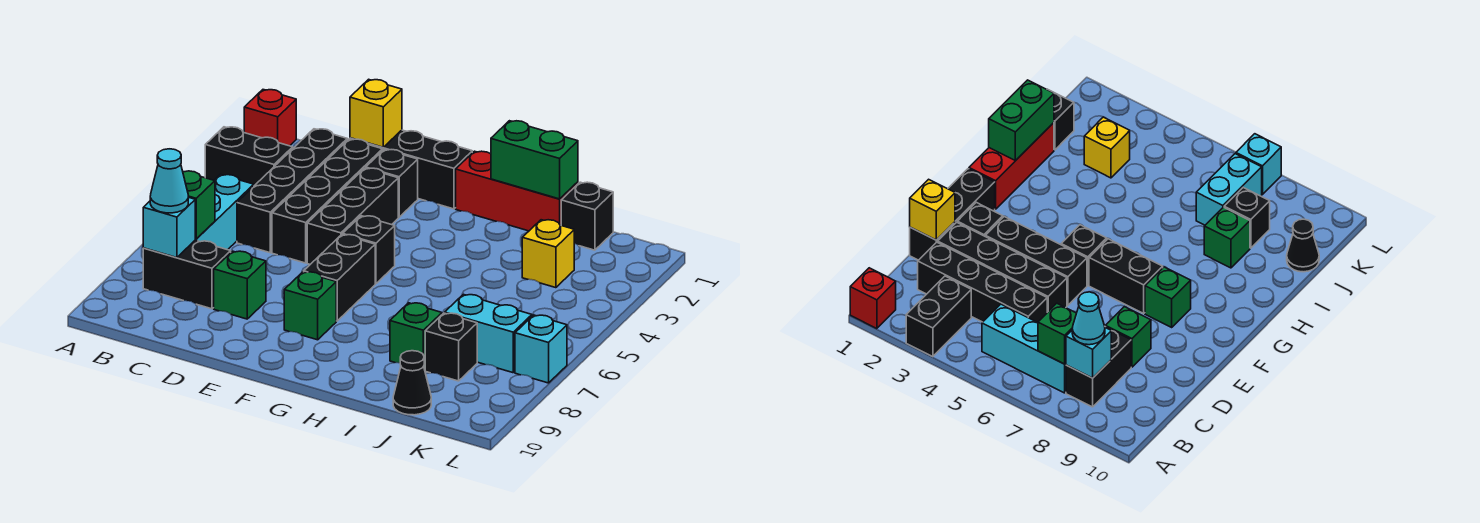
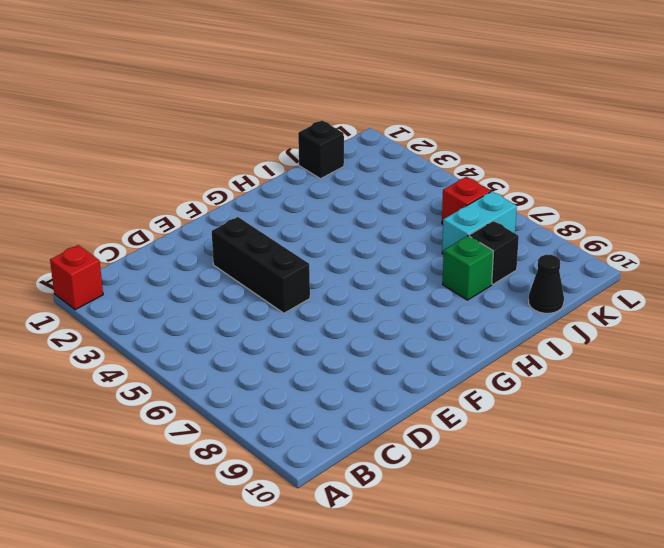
red 1x1 brick [442,177,491,224] -> none
none -> black 1x2 brick [205,127,293,186]
none -> cyan 1x3 brick [195,174,254,250]
none -> black 1x2 brick [143,240,231,309]

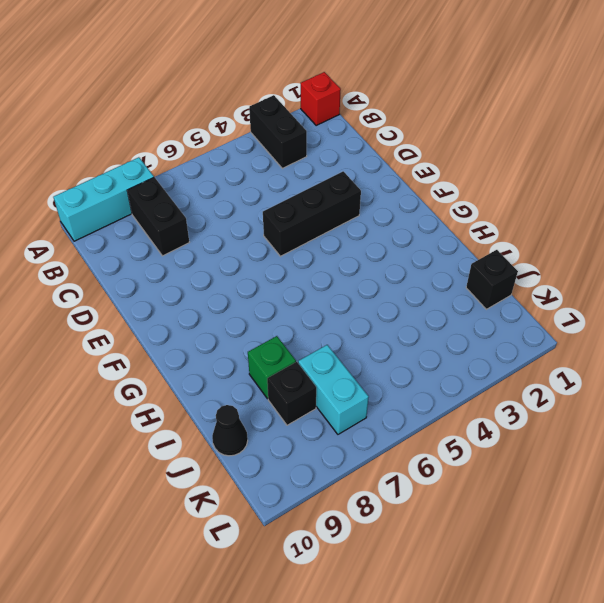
cyan 1x3 brick [54,157,154,241] -> cyan 1x3 brick moved to [195,174,254,250]
none -> black 1x4 brick [237,129,347,253]
none -> black 1x3 brick [350,130,472,209]
none -> black 1x4 brick [272,139,383,263]

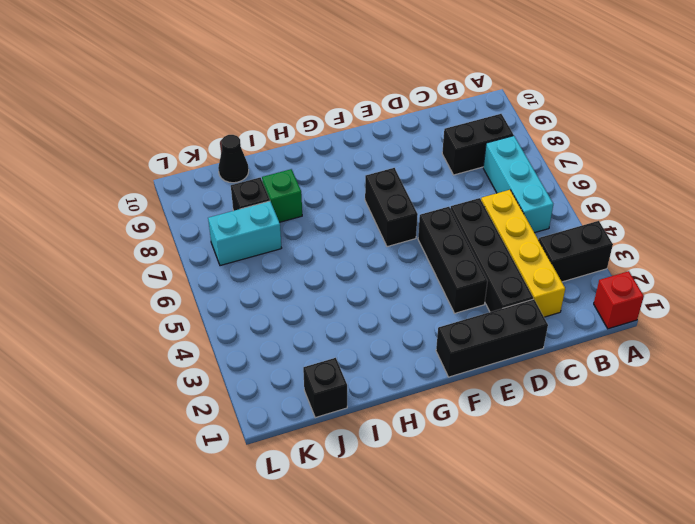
yellow 1x4 brick [481,190,565,317] -> black 1x4 brick [237,129,347,253]
none -> green 1x1 brick [214,251,266,319]
none -> black 1x1 brick [366,149,418,217]
none -> black 1x1 brick [343,216,395,284]

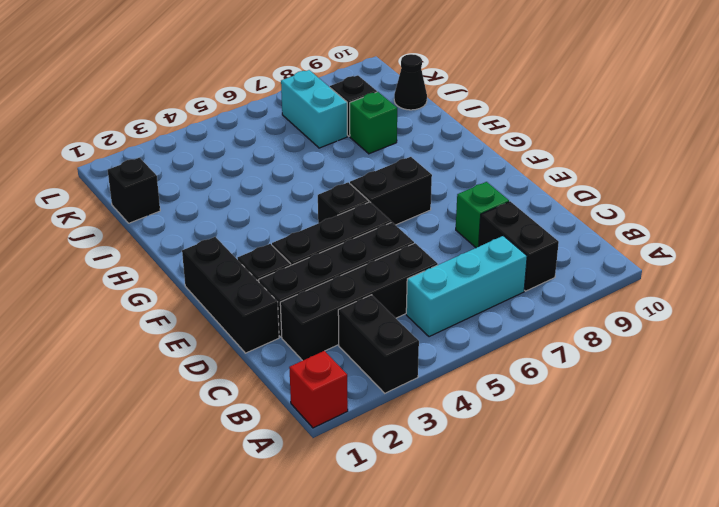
none -> green 1x1 brick [284,272,336,340]
none -> red 1x3 brick [456,151,578,231]
none -> yellow 1x1 brick [522,220,574,288]

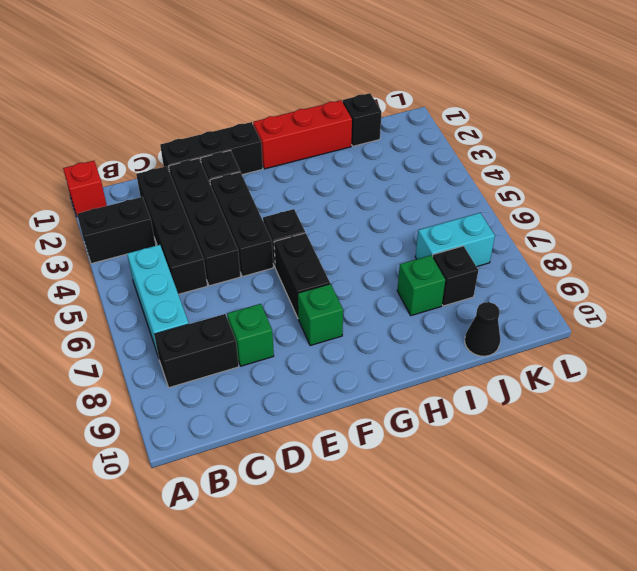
none -> yellow 1x1 brick [522,220,574,288]
none -> cyan 1x1 brick [515,315,567,383]
none -> green 1x1 brick [183,171,215,239]

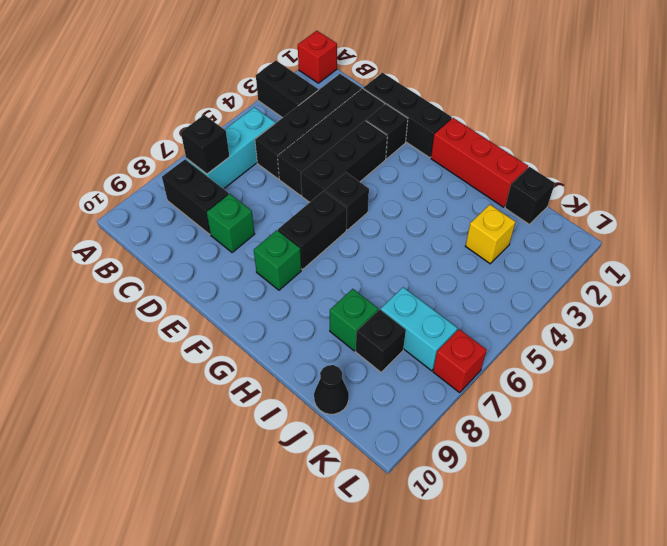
black 1x1 brick [181,115,230,174] -> green 1x1 brick [183,171,215,239]
red 1x1 brick [433,329,487,393] -> cyan 1x1 brick [515,315,567,383]
none -> cyan 1x1 brick [143,197,195,258]
none -> yellow 1x1 brick [350,79,402,147]
none -> green 1x2 brick [491,121,578,199]

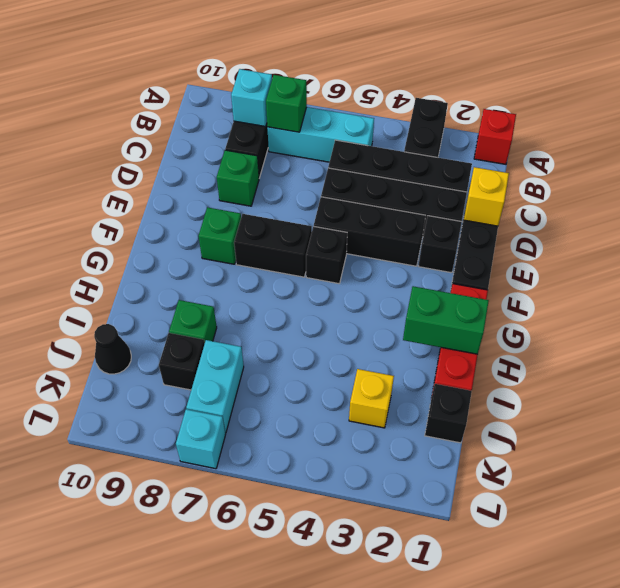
green 1x2 brick [403,286,489,354] -> green 1x2 brick turned to [491,121,578,199]
none -> cyan 1x1 cone [150,149,188,213]

